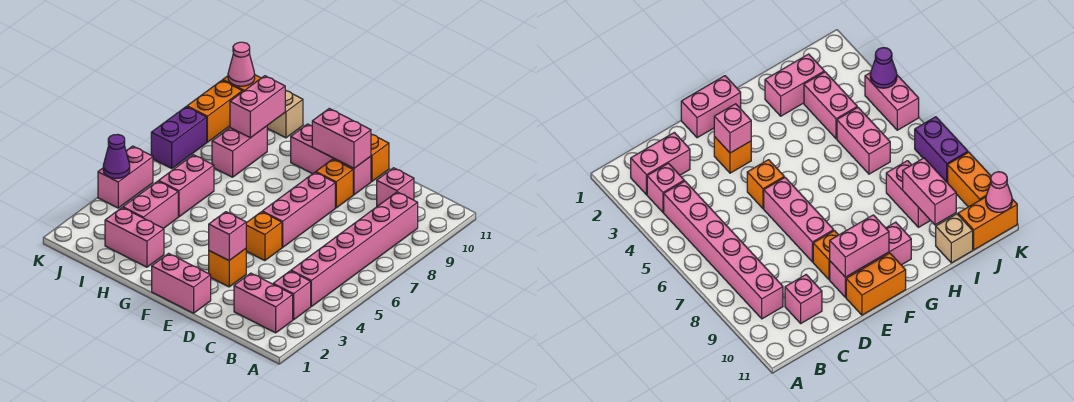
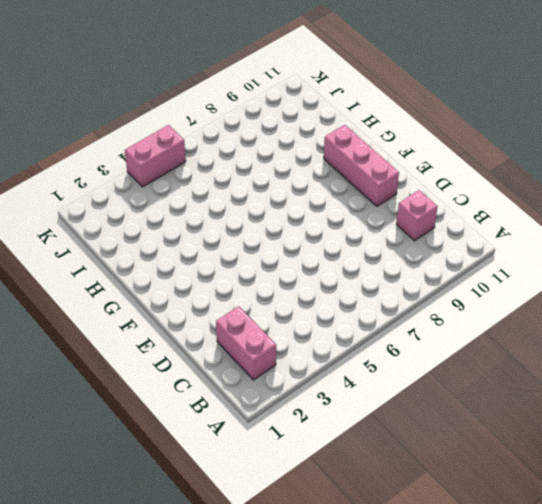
none -> pink 1x1 brick [273,271,311,320]
none -> pink 1x6 brick [291,192,418,306]
none -> pink 1x2 brick [152,253,211,313]

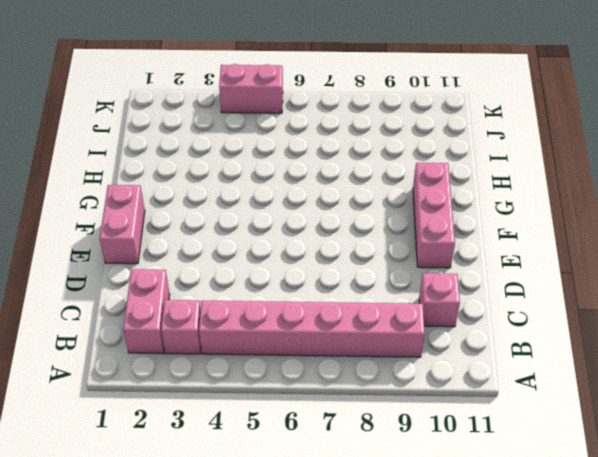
none -> orange 1x1 brick [209,249,246,287]
none -> orange 1x1 brick [246,212,282,261]
none -> pink 1x3 brick [262,172,335,247]

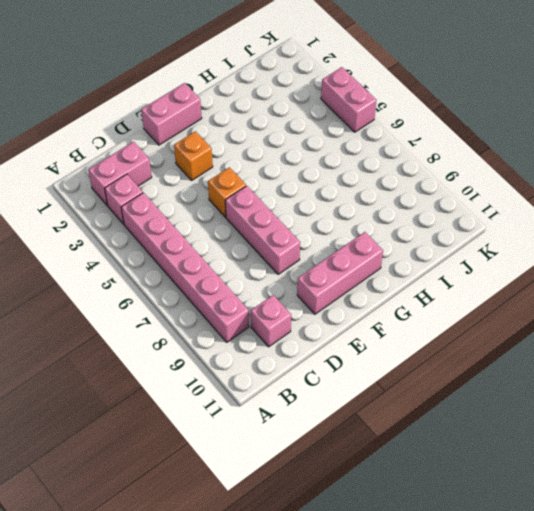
none -> orange 1x1 brick [316,159,353,208]
none -> orange 1x2 brick [371,134,389,182]
none -> pink 1x2 brick [105,208,164,267]

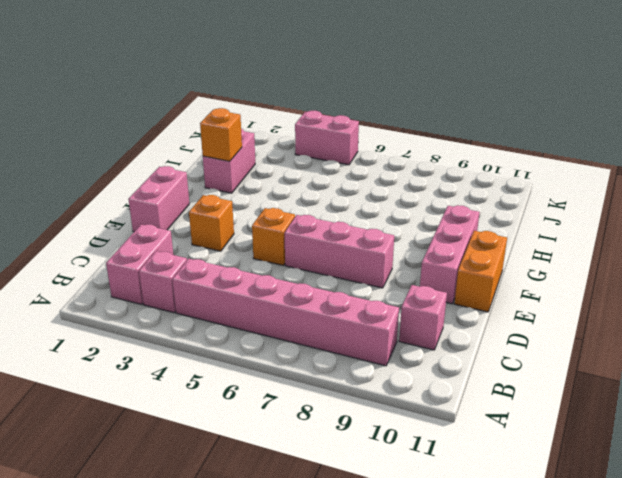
orange 1x1 brick [200,108,242,161] -> orange 1x1 brick moved to [316,159,353,208]
none -> pink 1x2 brick [123,181,178,228]
none -> pink 1x2 brick [159,155,214,217]
none -> pink 1x2 brick [212,126,267,177]

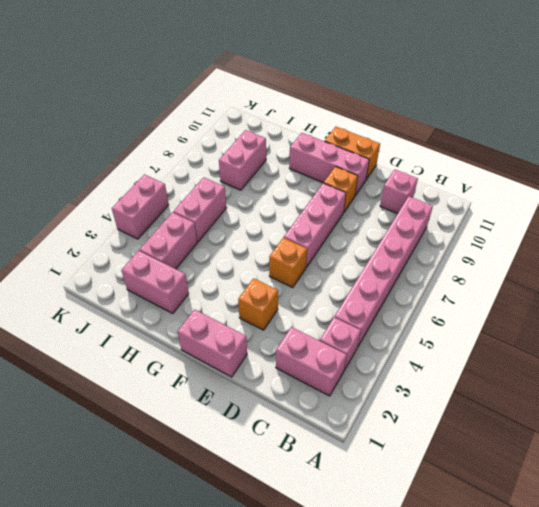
none -> tan 1x1 brick [267,91,303,138]
none -> orange 1x2 brick [958,197,1017,250]
none -> purple 1x2 brick [151,107,207,168]

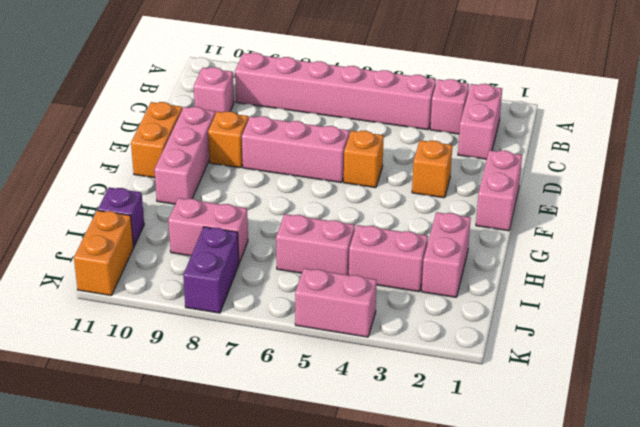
purple 1x1 brick [98,187,144,247] -> tan 1x1 brick [267,91,303,138]
purple 1x2 brick [183,227,239,313] -> purple 1x2 brick turned to [151,107,207,168]
none -> orange 1x2 brick [187,80,242,142]
none -> pink 1x1 brick [209,212,246,260]
none -> pink 1x2 brick [312,109,371,168]

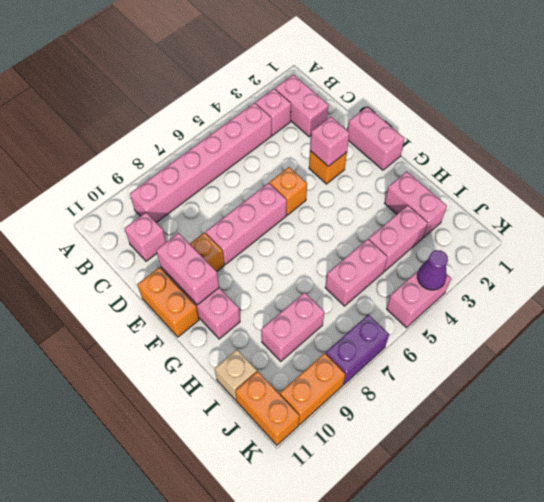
none -> pink 1x2 brick [230,76,285,138]
none -> pink 1x1 cone [228,42,255,86]

